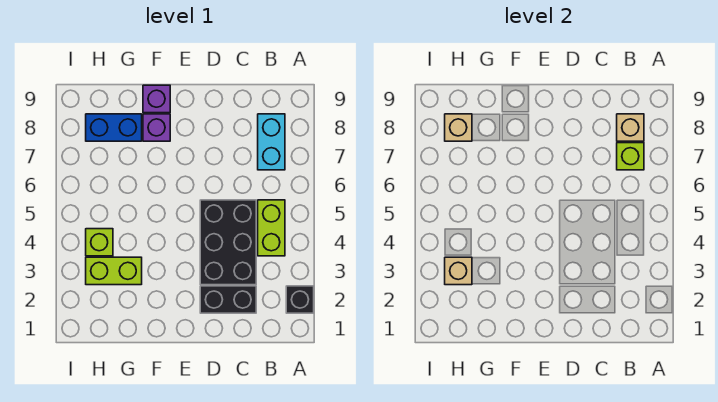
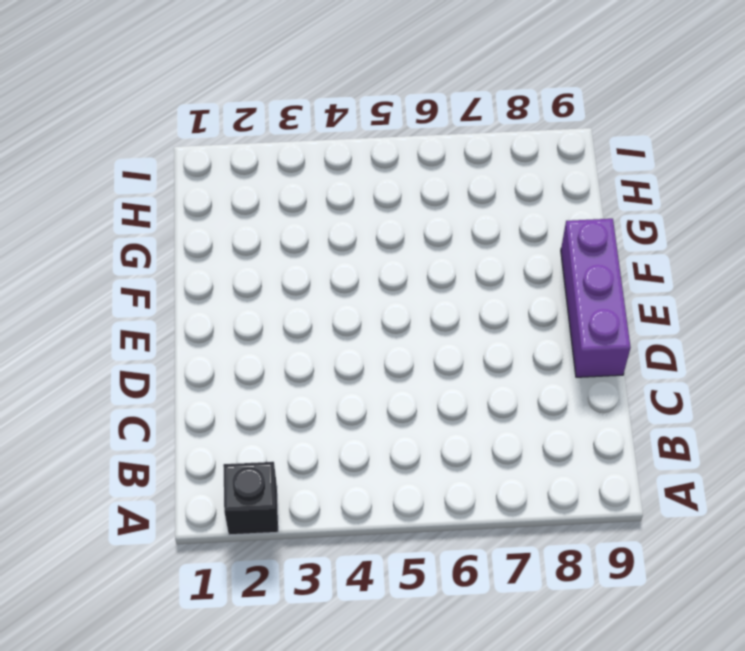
purple 1x3 brick [561,219,631,377] -> purple 1x1 brick [143,85,170,113]
none -> lime 1x2 brick [258,200,285,256]
none -> cyan 1x2 brick [258,114,285,170]
none -> black 1x2 brick [200,286,256,313]

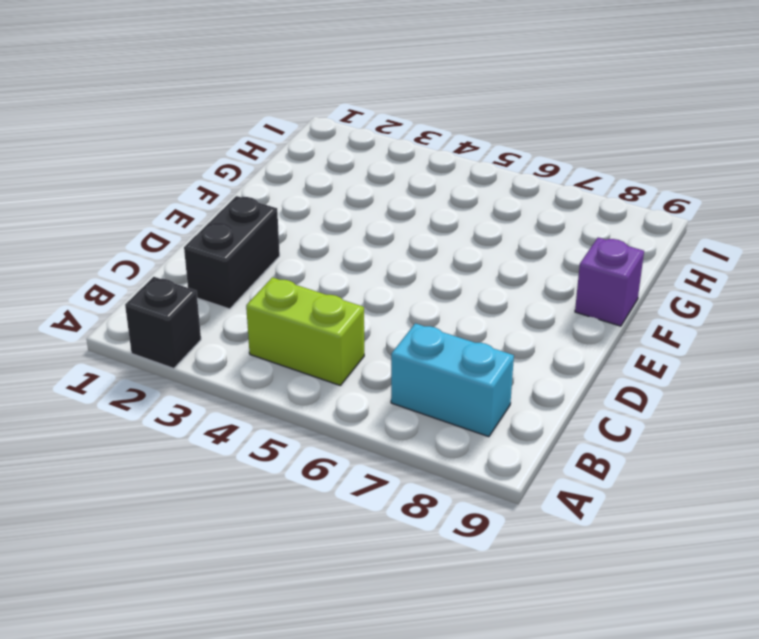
none -> black 2x3 brick [200,200,256,285]
none -> purple 1x1 brick [143,114,170,141]
none -> lime 1x2 brick [86,257,142,285]

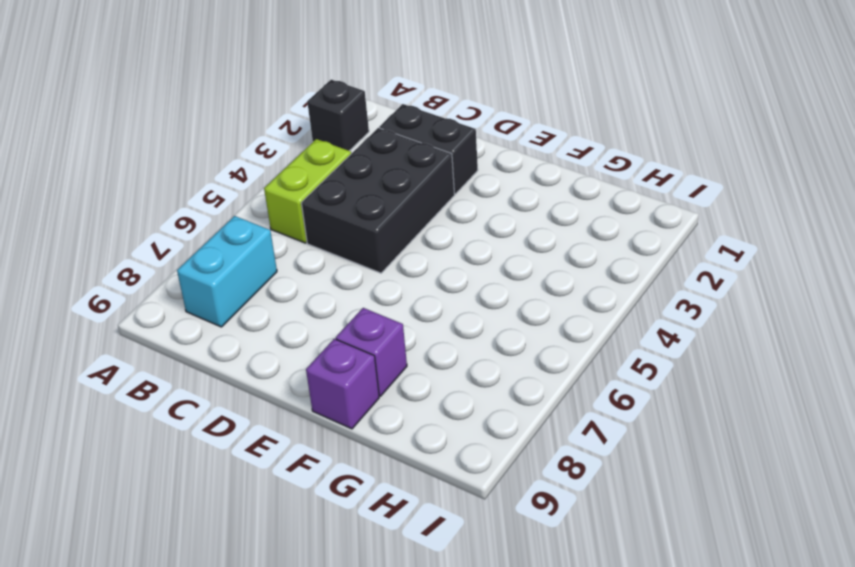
none -> lime 1x2 brick [86,257,142,285]
none -> blue 1x2 brick [86,114,142,141]
none -> lime 1x1 brick [86,229,113,256]

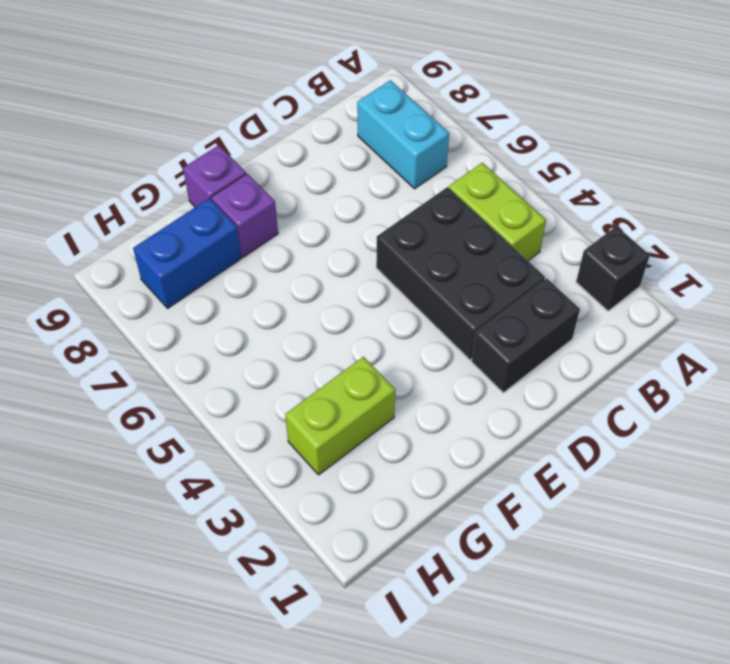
none -> lime 1x1 brick [86,229,113,256]
none -> lime 1x1 brick [617,143,644,170]
none -> tan 1x1 brick [617,114,644,141]

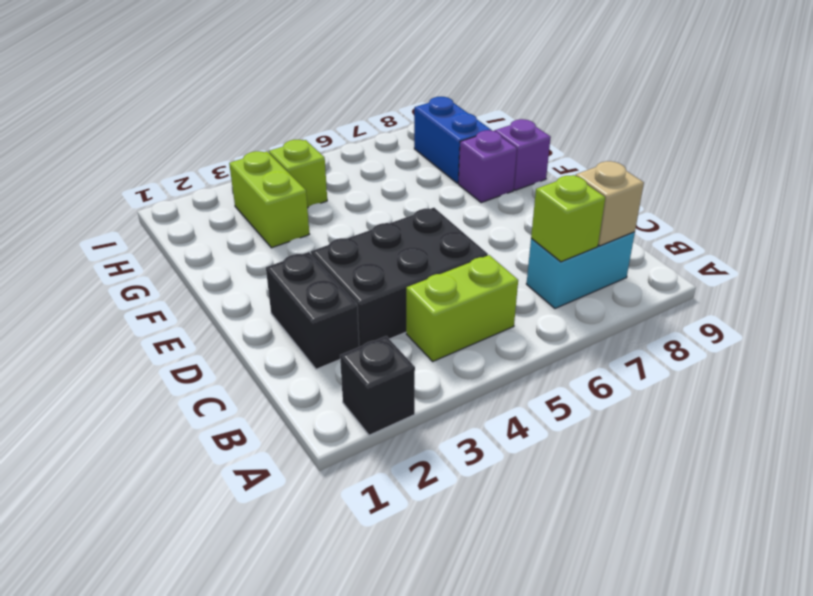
none -> tan 1x1 brick [445,257,472,285]
none -> tan 1x1 brick [445,114,472,141]

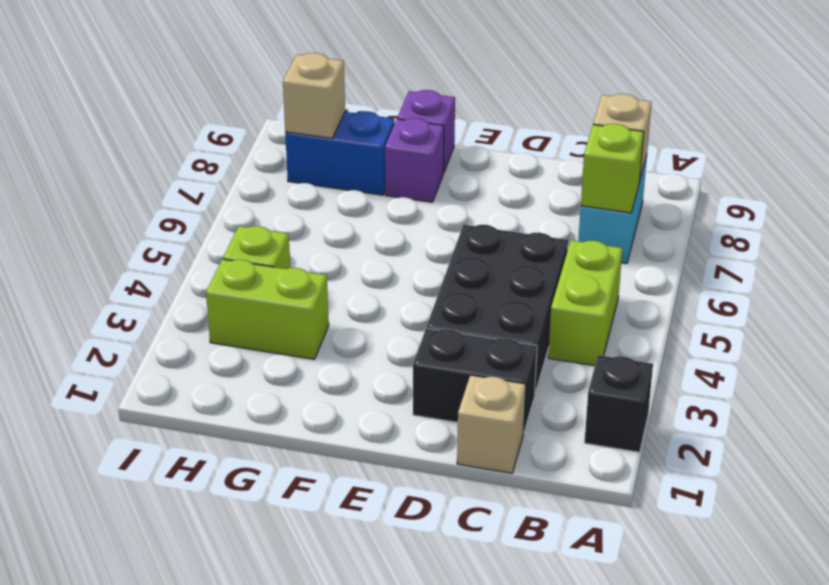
tan 1x1 brick [457,375,526,473] -> tan 1x1 brick moved to [445,257,472,285]

